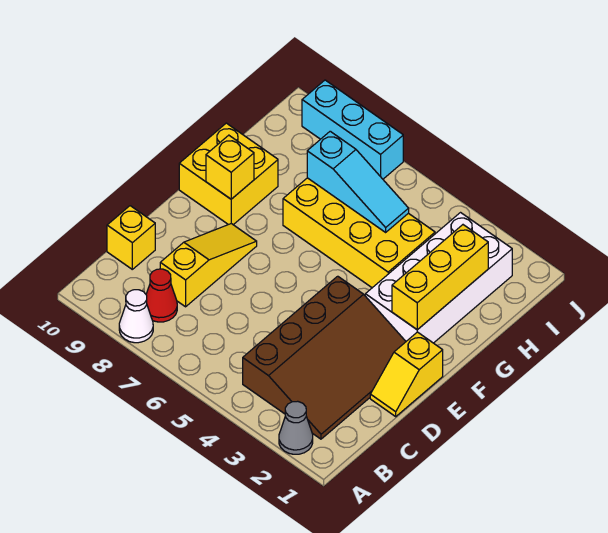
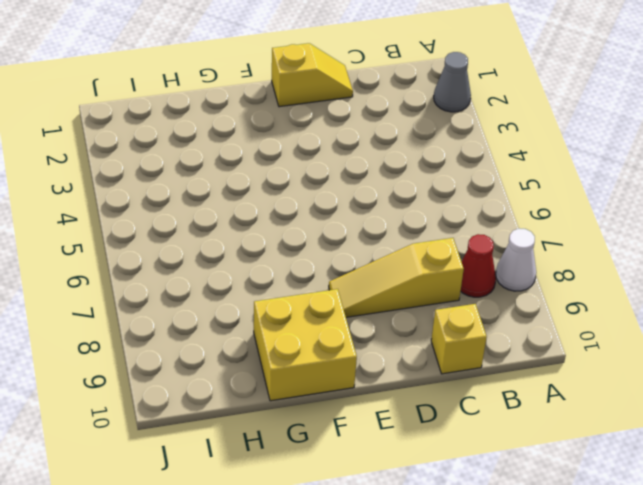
none -> brown 3x4 slope [243,276,406,439]
none -> white 2x4 brick [365,213,512,343]
none -> yellow 2x4 brick [283,178,435,288]

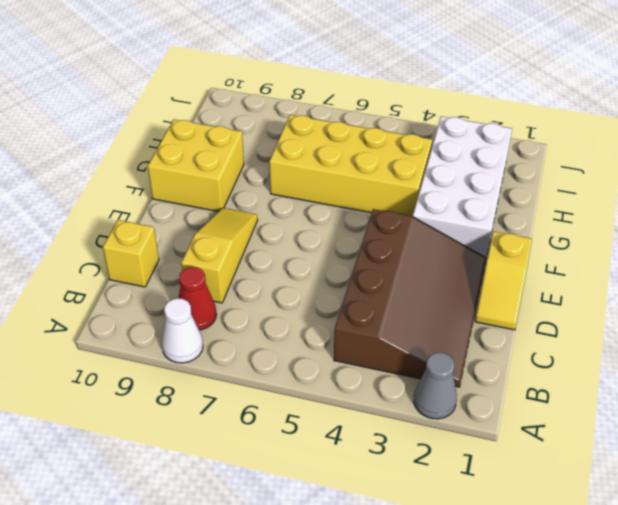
none -> cyan 1x3 brick [302,80,403,179]
none -> yellow 1x3 brick [392,225,488,330]
none -> yellow 1x1 brick [206,135,254,199]

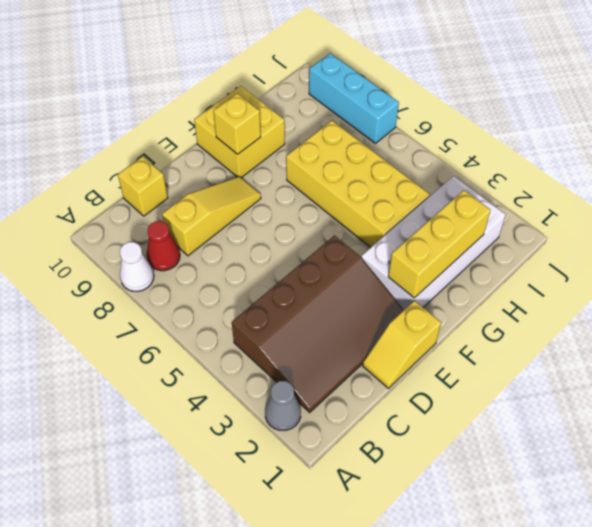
none -> cyan 1x3 slope [307,131,409,232]

